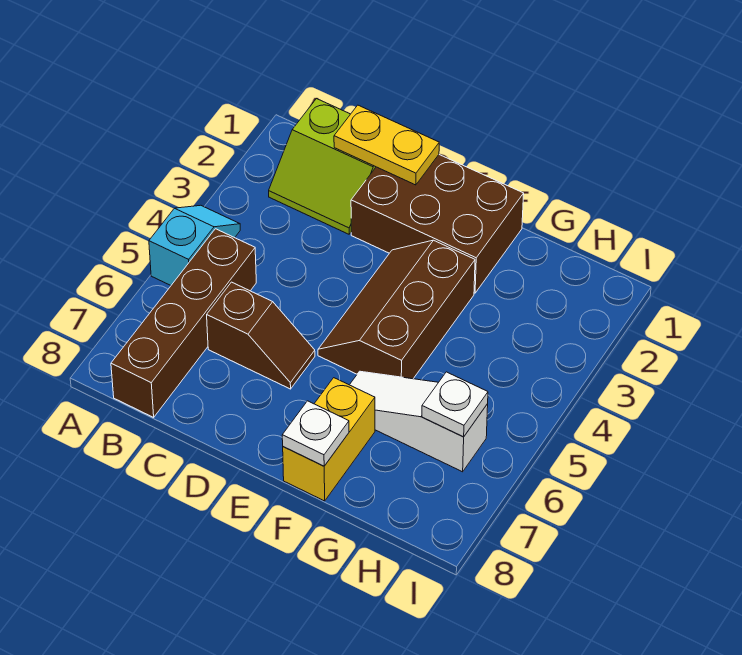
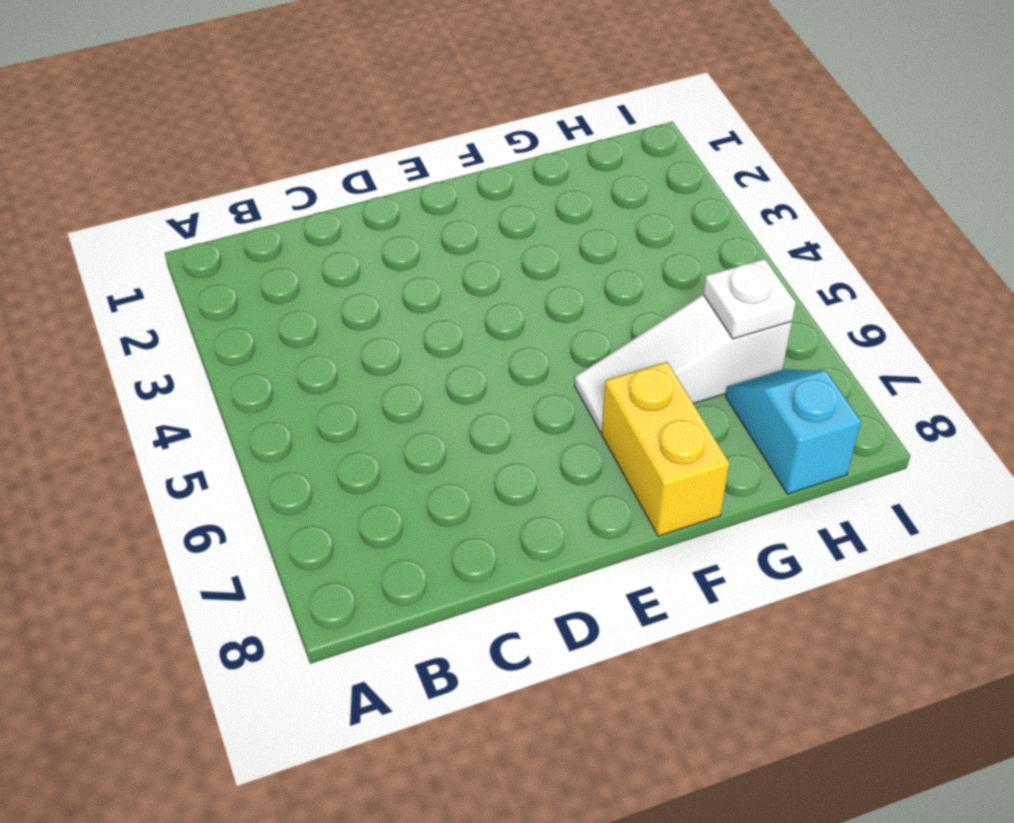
cyan 1x2 slope [725,369,861,494] -> cyan 1x2 slope moved to [149,205,240,285]
none -> lime 2x2 slope [269,99,376,234]
none -> brown 1x4 brick [111,229,256,417]

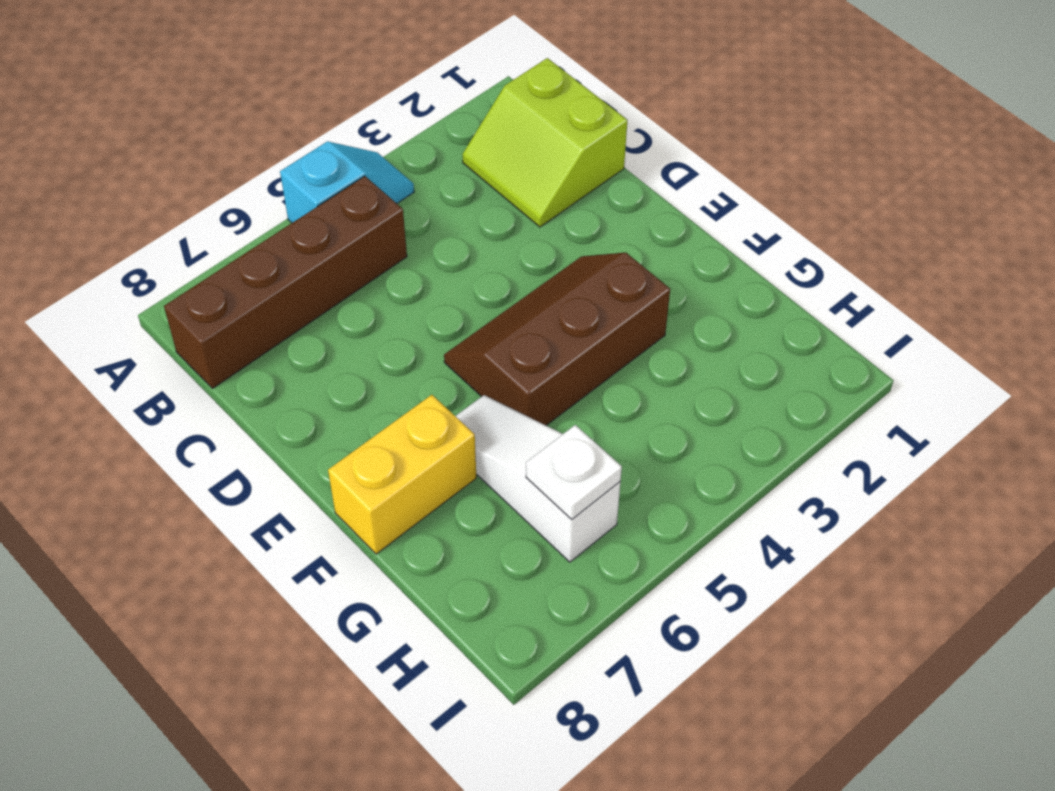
none -> brown 1x2 slope [207,282,315,389]
none -> brown 2x3 brick [351,155,524,293]

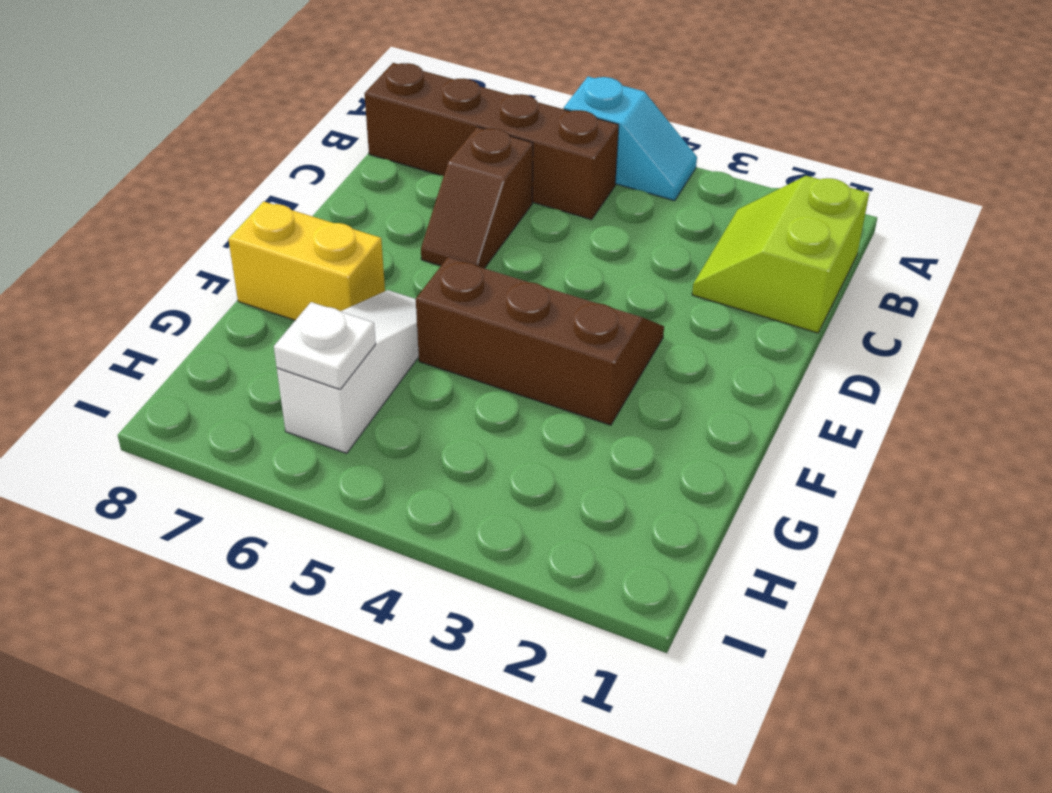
none -> brown 2x3 brick [351,155,524,293]
none -> yellow 1x2 plate [334,105,439,185]

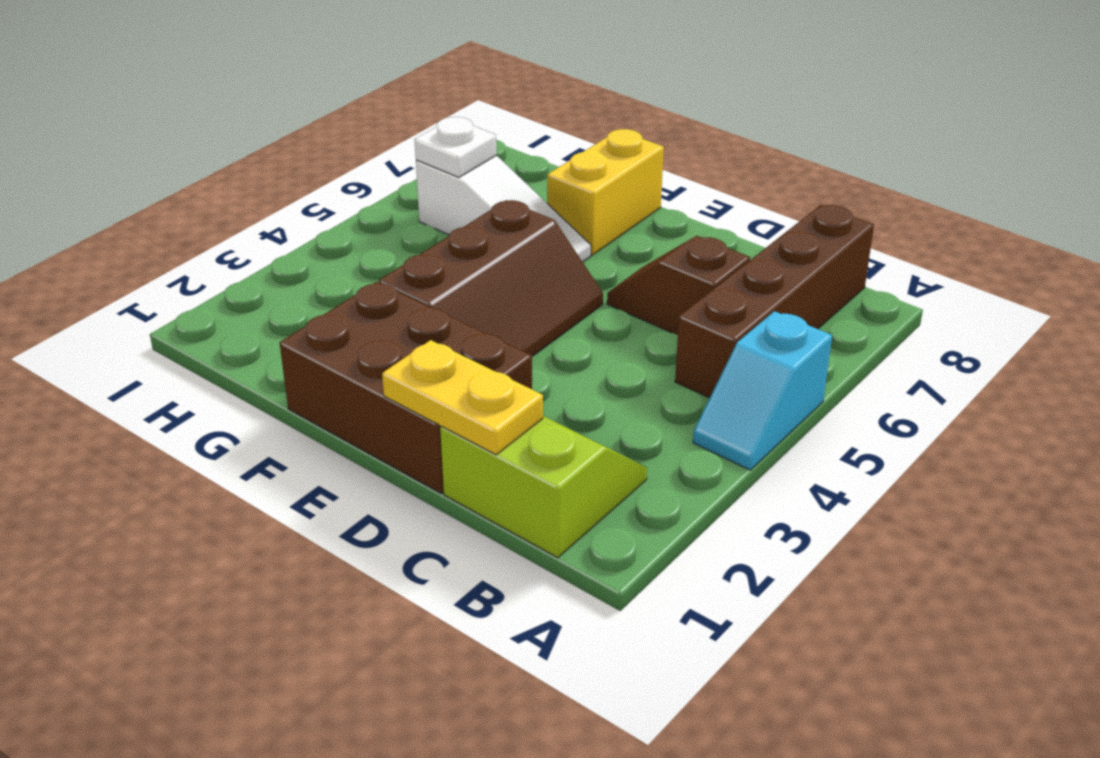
none -> white 1x1 plate [282,401,349,466]

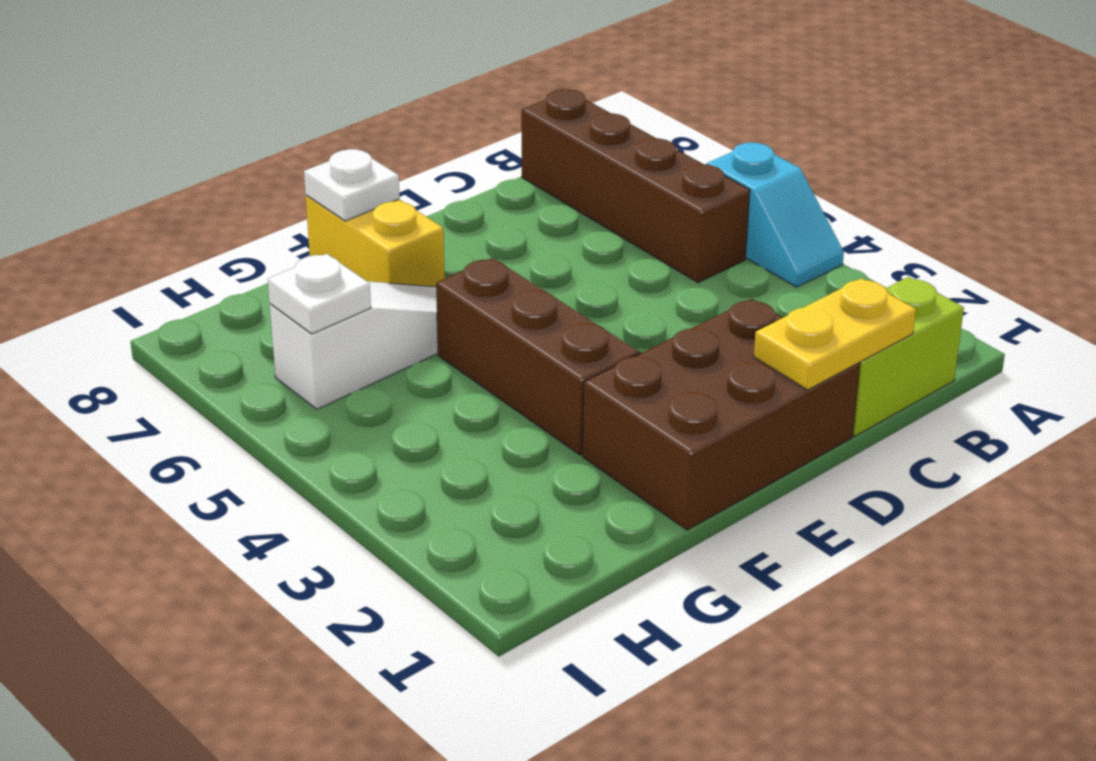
none -> brown 1x2 slope [207,282,315,389]

